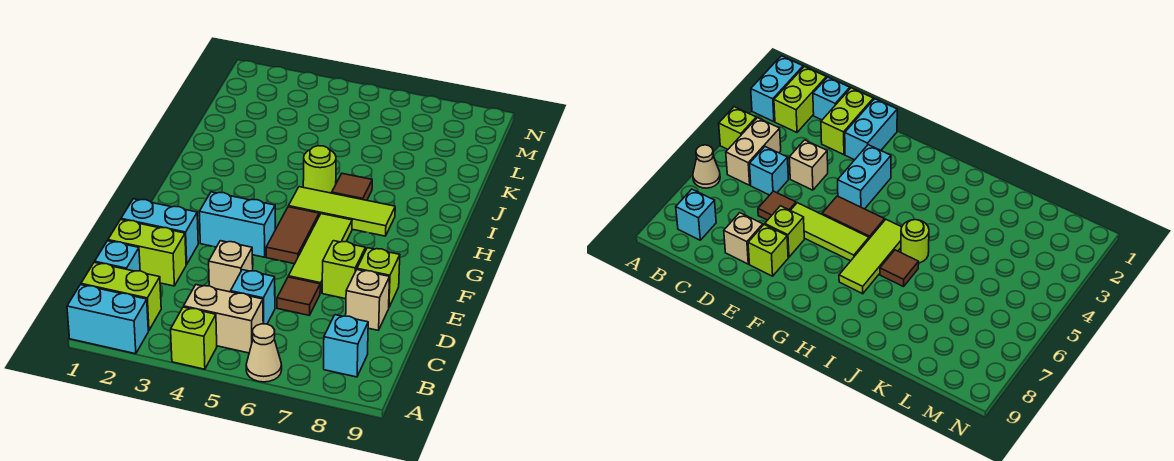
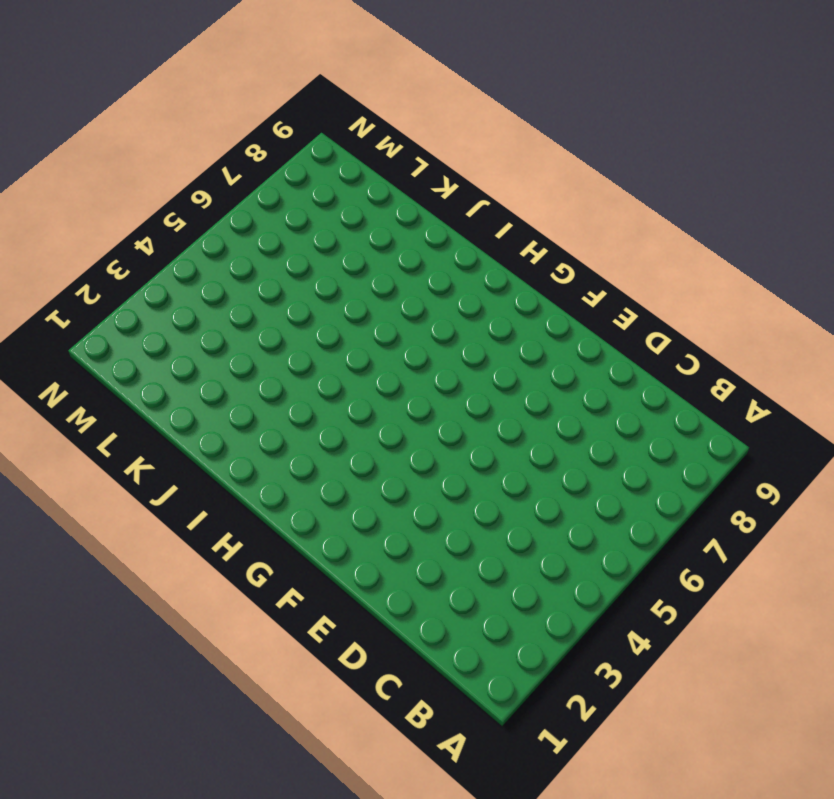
none -> cyan 1x2 brick [67,285,148,354]
none -> lime 1x1 brick [171,307,217,369]
none -> tan 1x1 cone [246,324,282,382]

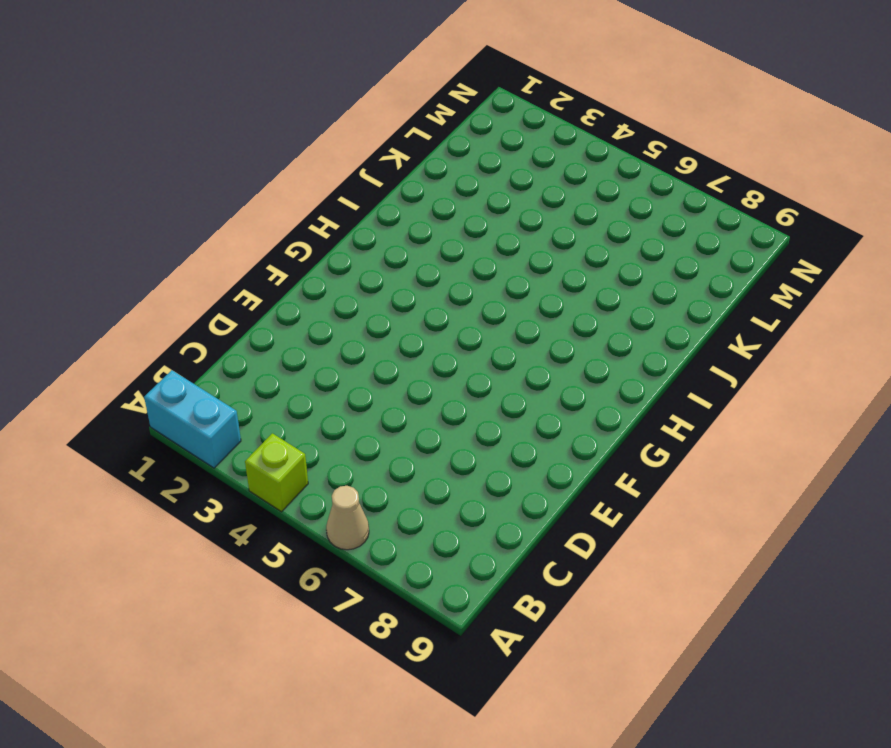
none -> lime 1x2 brick [81,262,161,331]
none -> tan 1x2 brick [184,285,263,353]
none -> cyan 1x1 brick [324,315,368,377]

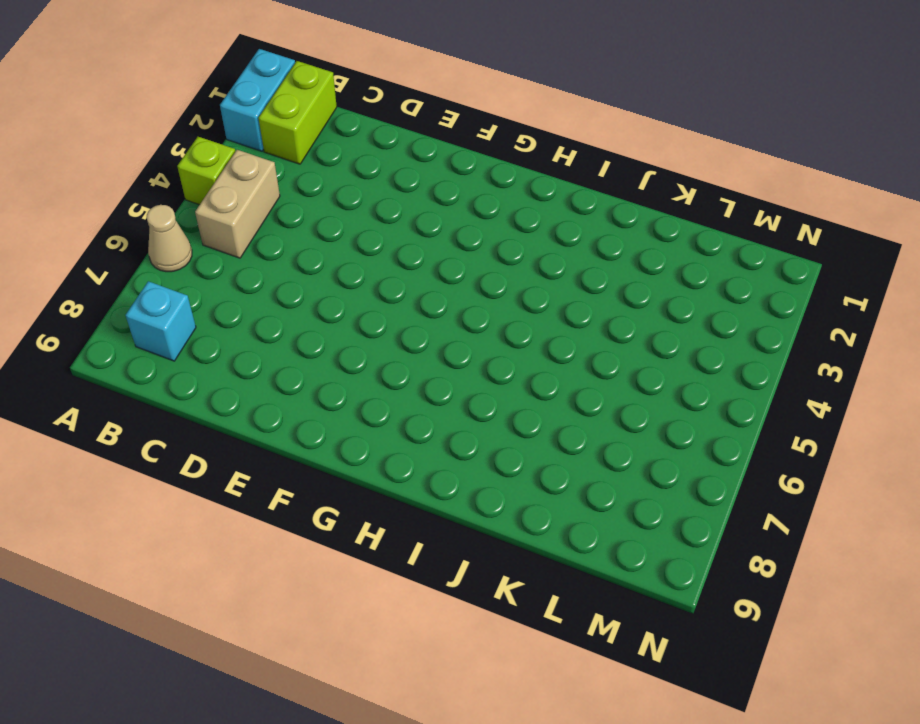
none -> cyan 1x1 brick [95,241,140,271]
none -> cyan 1x1 brick [231,270,275,324]
none -> lime 1x2 brick [108,220,186,286]

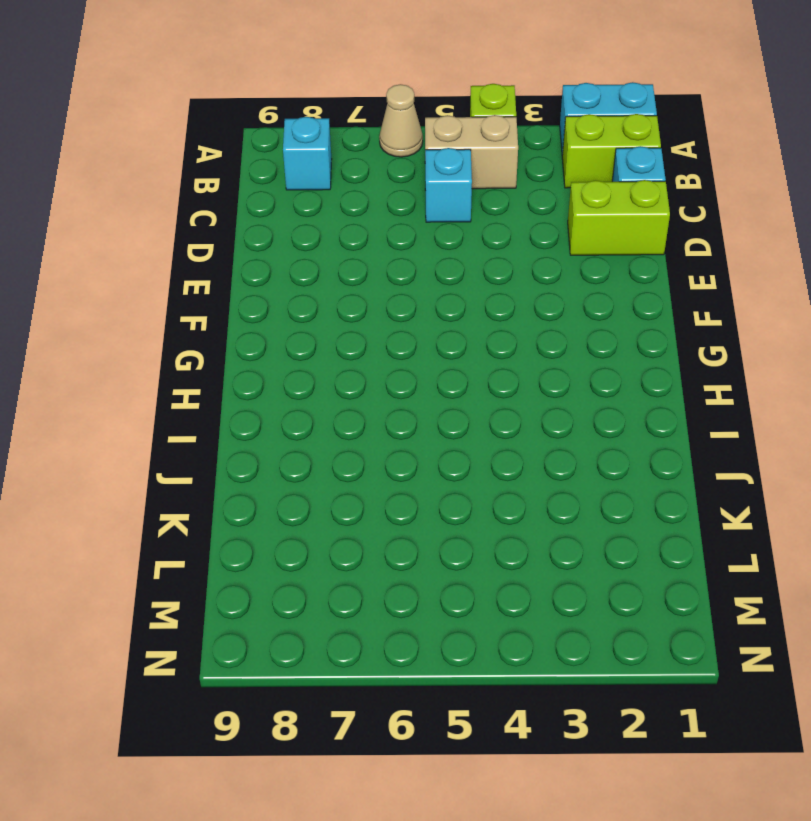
none -> tan 1x1 brick [209,241,253,292]
none -> brown 1x1 tile [277,277,320,315]
none -> tan 1x1 brick [346,270,390,330]

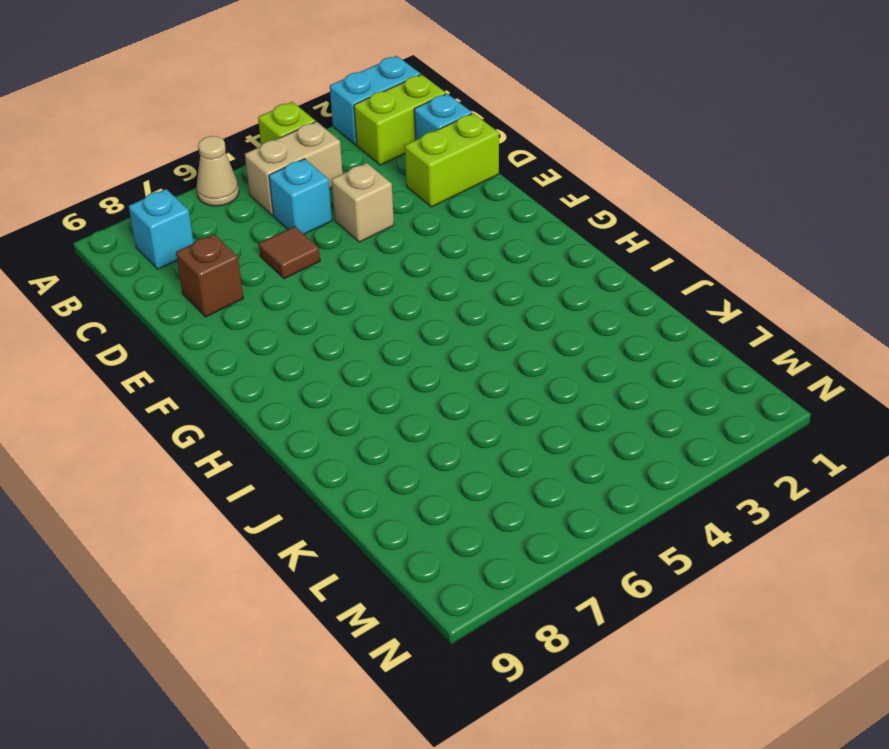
brown 1x1 brick [176,234,243,317] -> tan 1x1 brick [346,270,390,330]
none -> cyan 1x2 brick [121,199,198,265]
none -> lime 1x3 tile [288,214,352,293]
none -> lime 1x1 brick [322,241,366,299]

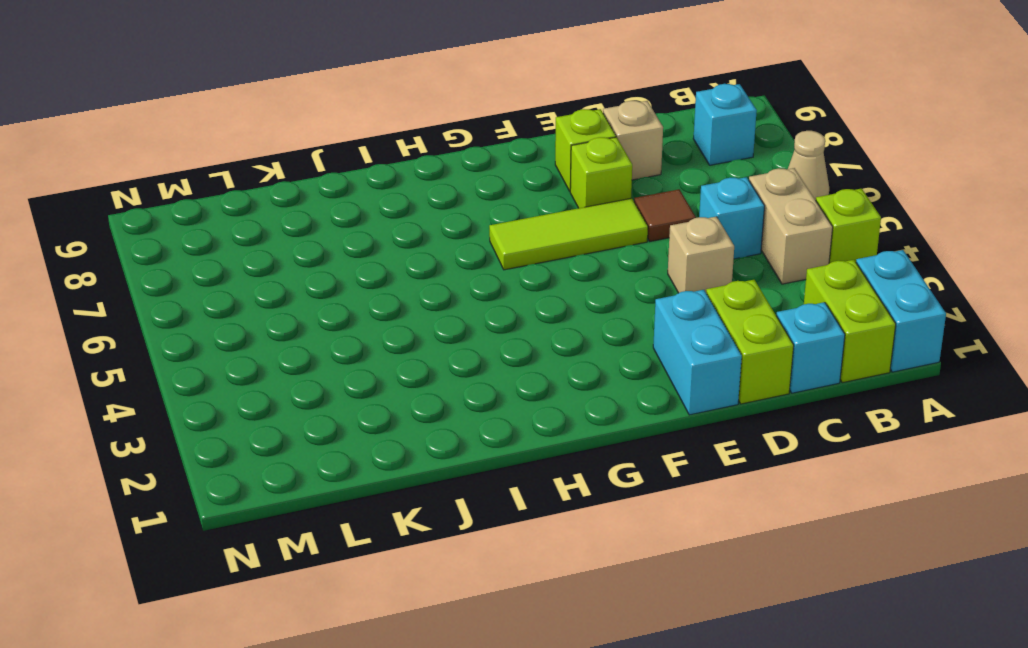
none -> cyan 1x2 brick [199,192,275,257]
none -> brown 1x2 tile [266,207,319,264]
none -> lime 1x3 tile [288,187,395,236]

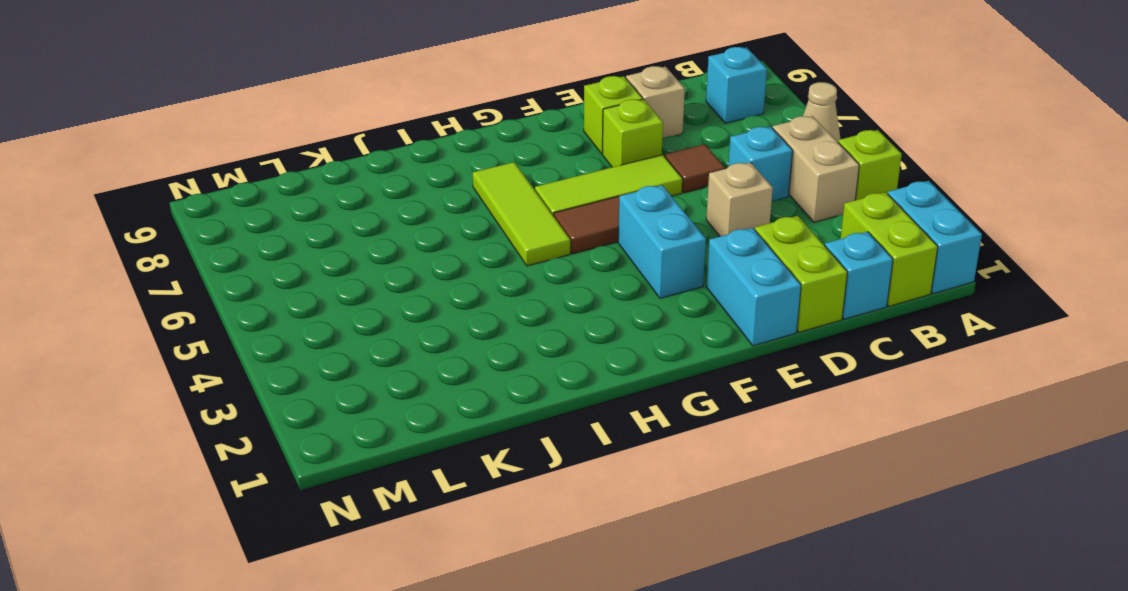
none -> lime 1x1 round brick [303,146,336,193]
none -> brown 1x1 tile [332,174,372,200]

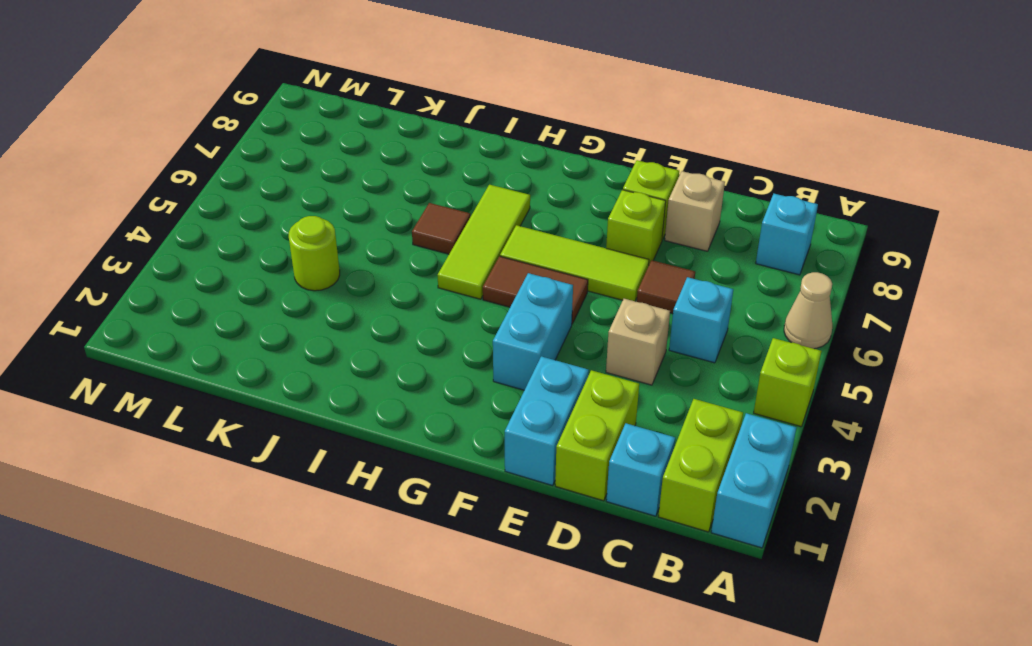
lime 1x1 round brick [289,216,340,291] -> lime 1x1 round brick moved to [303,146,336,193]
none -> tan 1x2 brick [184,285,263,353]

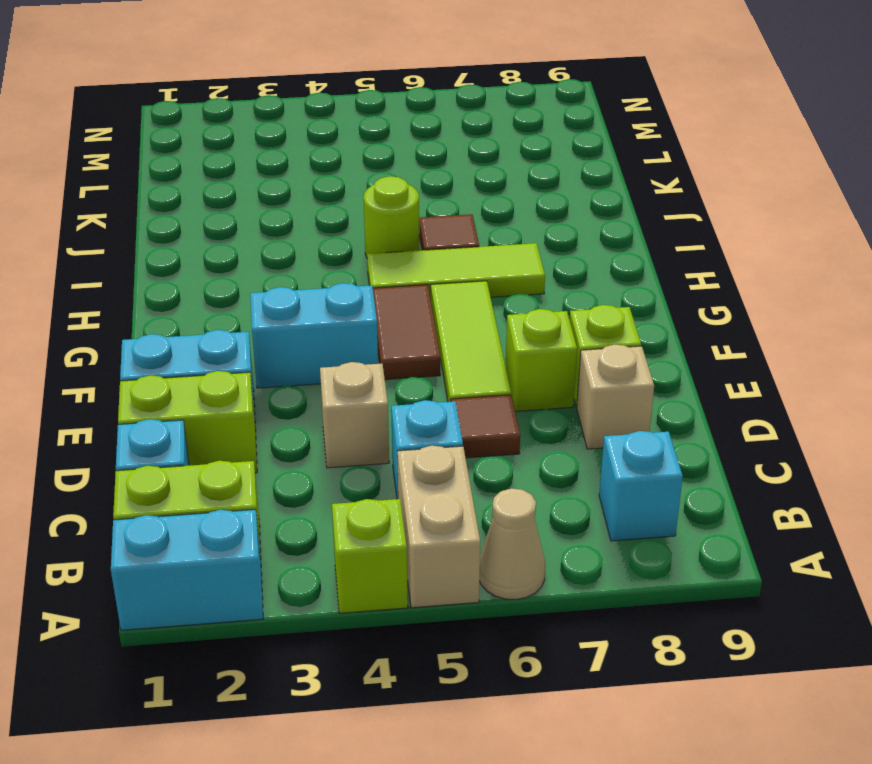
tan 1x2 brick [397,446,480,608] -> tan 1x2 brick turned to [184,285,263,353]

